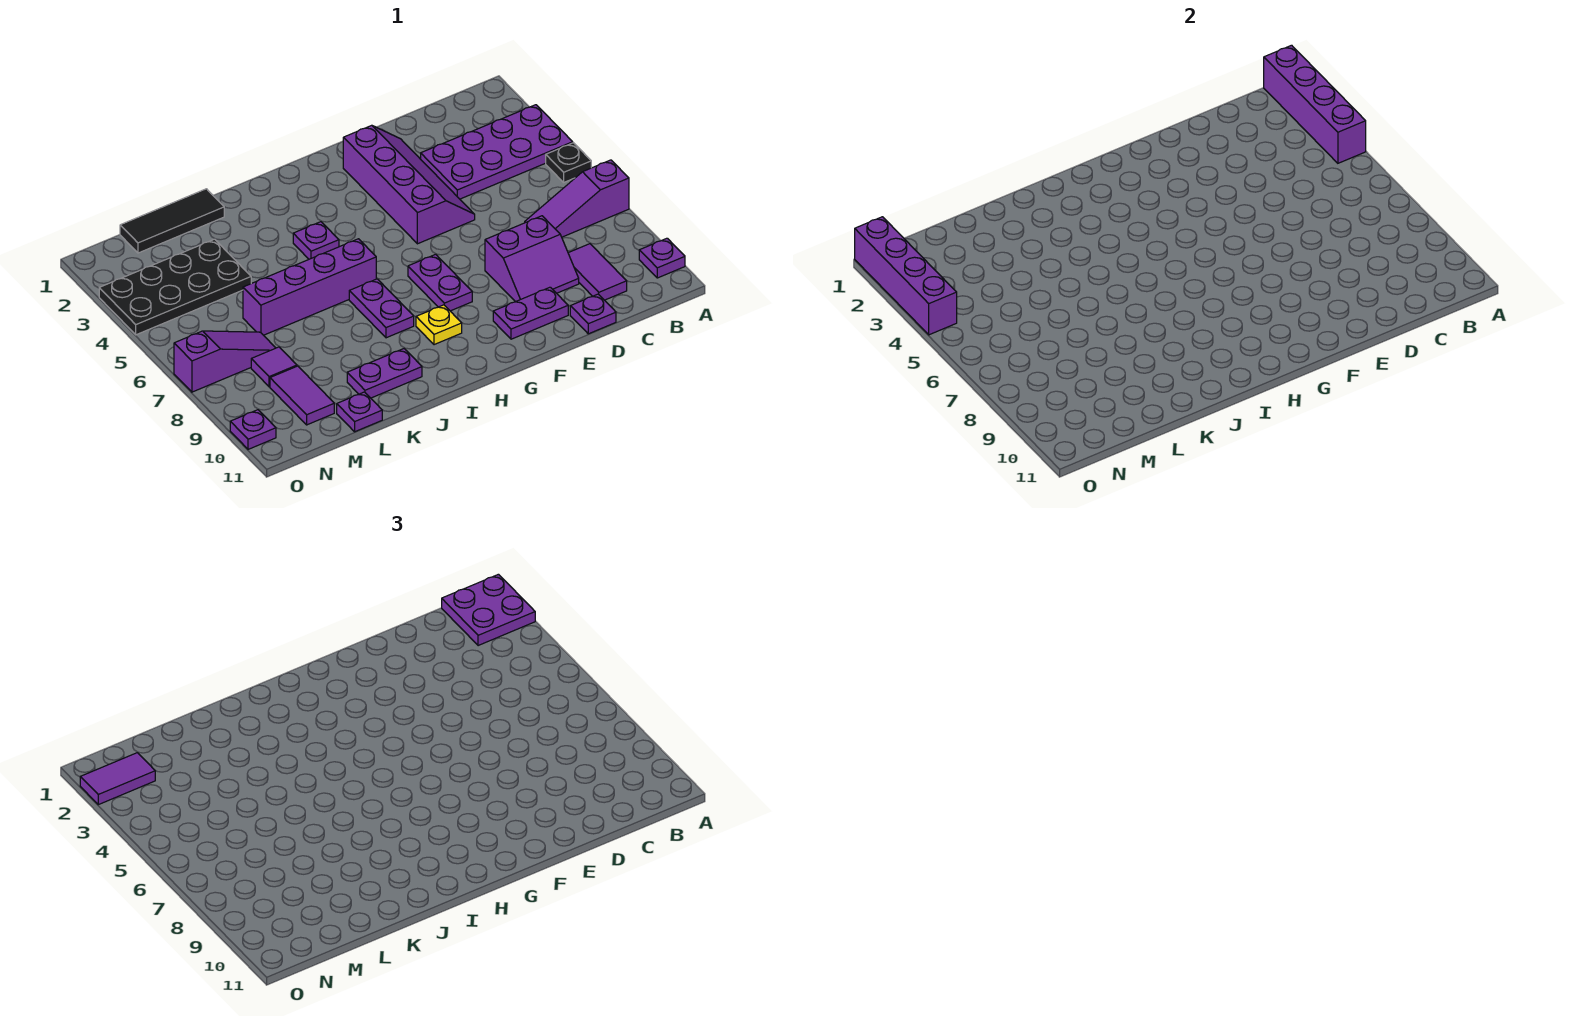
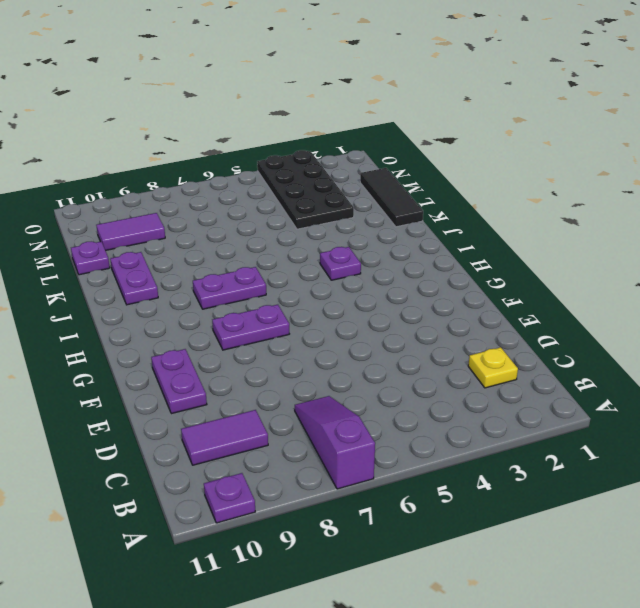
yellow 1x1 plate [468,347,518,388] -> yellow 1x1 plate moved to [416,305,462,345]
none -> purple 2x4 plate [421,105,573,199]
none -> black 1x1 plate [546,143,591,182]
none -> purple 2x2 slope [485,216,579,302]

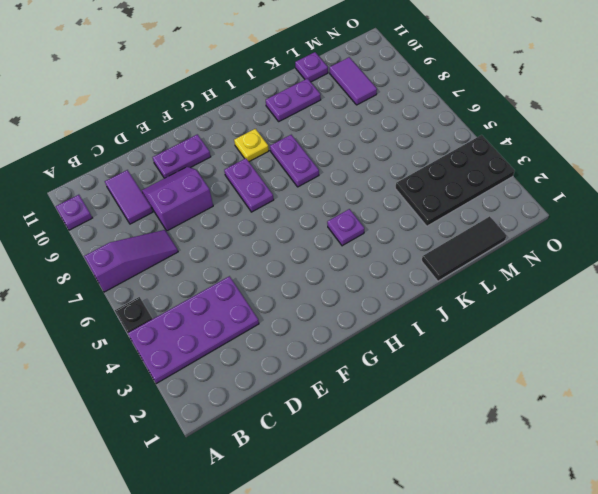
none -> purple 1x1 plate [570,294,616,334]
none -> purple 2x4 slope [343,125,475,244]
none -> purple 1x4 brick [243,239,376,335]

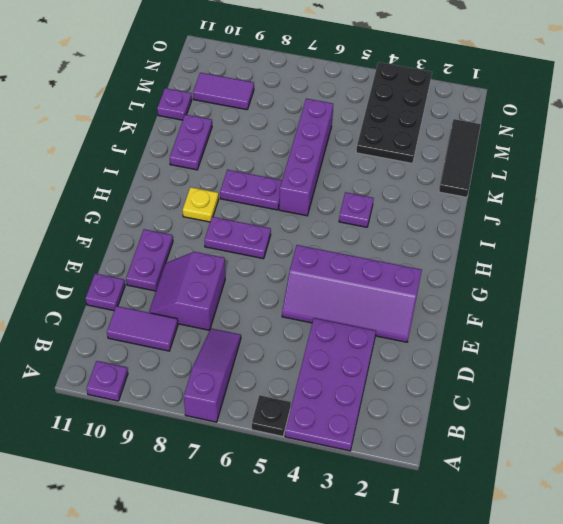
none -> purple 1x3 slope [174,331,275,392]
none -> purple 1x1 tile [251,347,297,387]
none -> purple 1x1 plate [230,410,276,449]

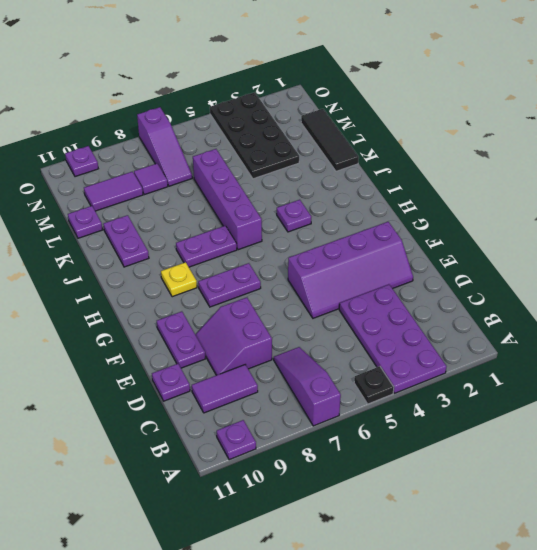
none -> purple 1x4 brick [1264,45,1366,163]
none -> purple 1x4 brick [855,217,957,335]
none -> purple 2x2 plate [442,574,535,646]

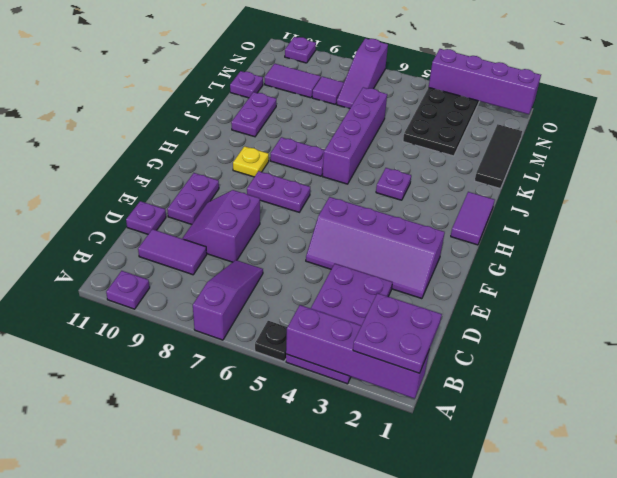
purple 1x2 tile [451,192,495,245] -> purple 1x2 tile moved to [80,753,155,805]

